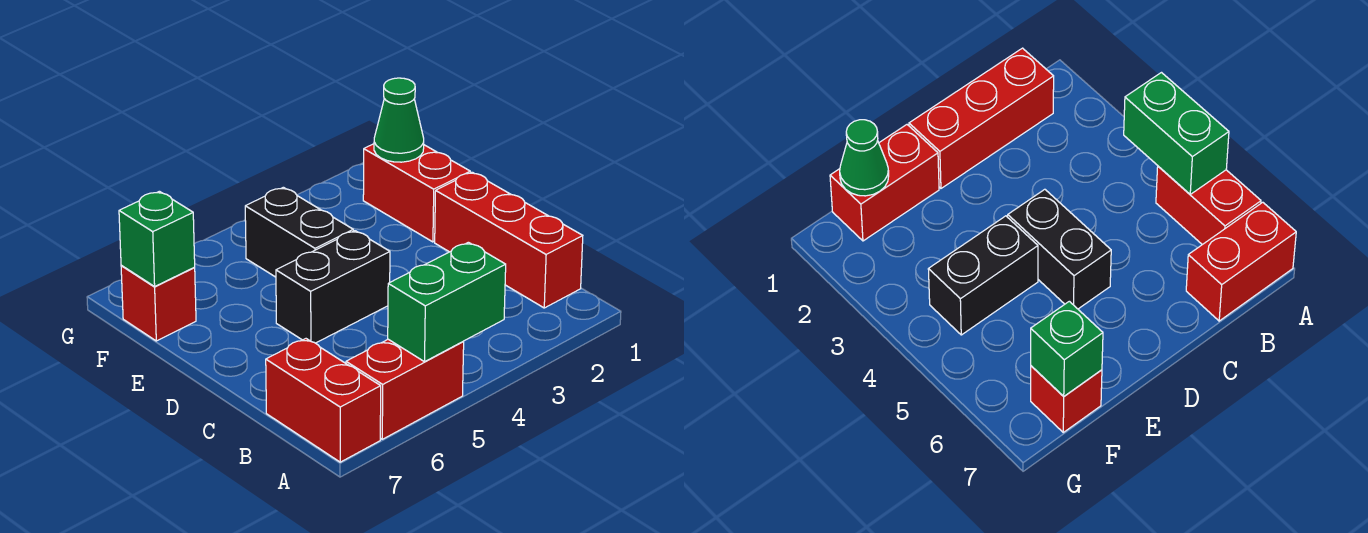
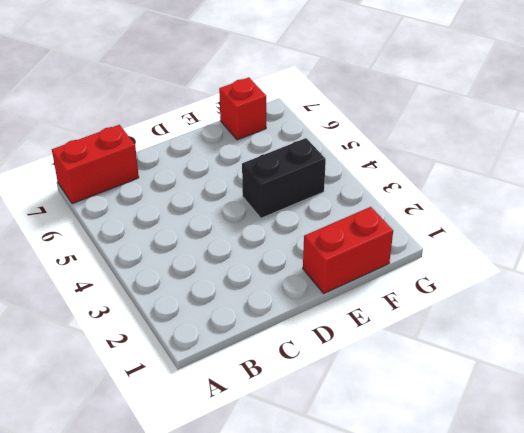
none -> red 1x2 brick [346,339,464,439]
none -> red 1x3 brick [435,172,583,308]

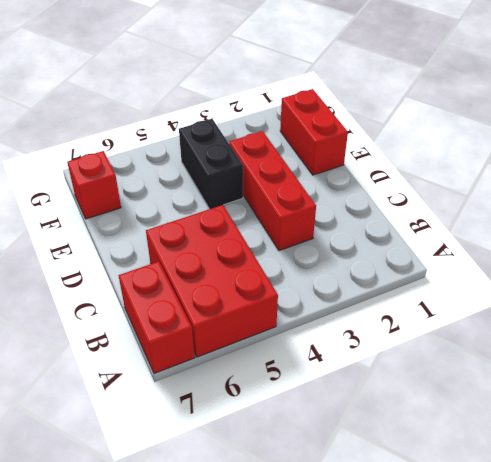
red 2x3 brick [146,205,278,357] -> red 1x2 brick [346,339,464,439]
red 1x3 brick [229,131,316,251] -> red 1x3 brick moved to [435,172,583,308]
none -> black 1x2 brick [276,231,390,343]
none -> green 1x2 brick [388,242,506,362]

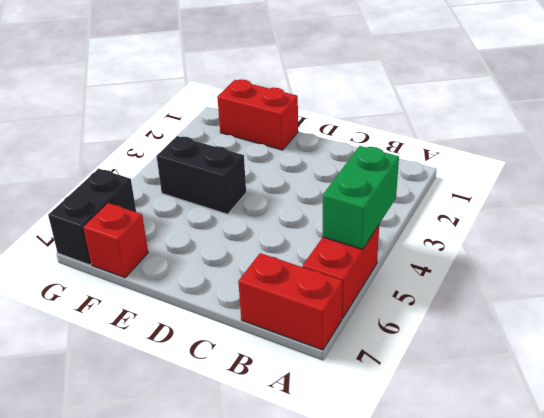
black 1x2 brick [48,169,136,265] -> black 1x2 brick moved to [276,231,390,343]
none -> red 1x3 brick [435,172,583,308]
none -> green 1x1 cone [374,78,424,162]

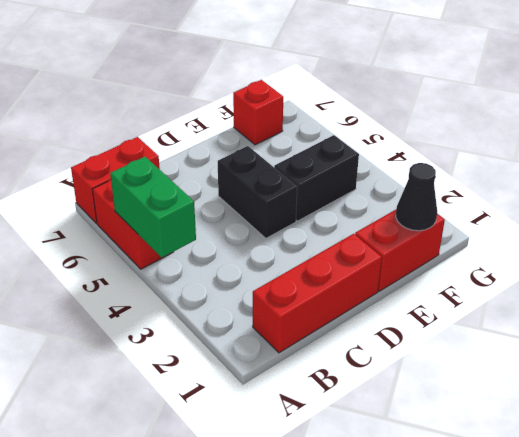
black 1x1 cone [396,163,437,231] -> green 1x1 cone [374,78,424,162]
none -> green 1x1 brick [119,191,195,286]

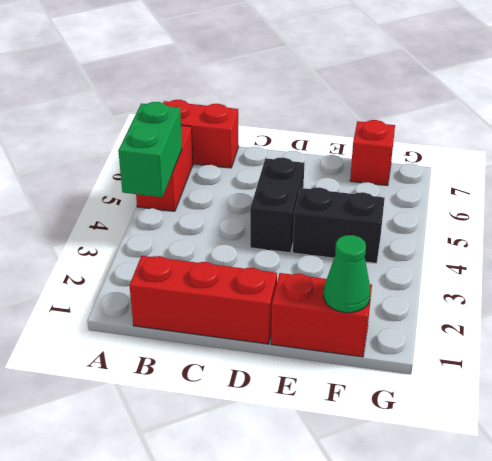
none -> green 1x1 brick [119,191,195,286]

